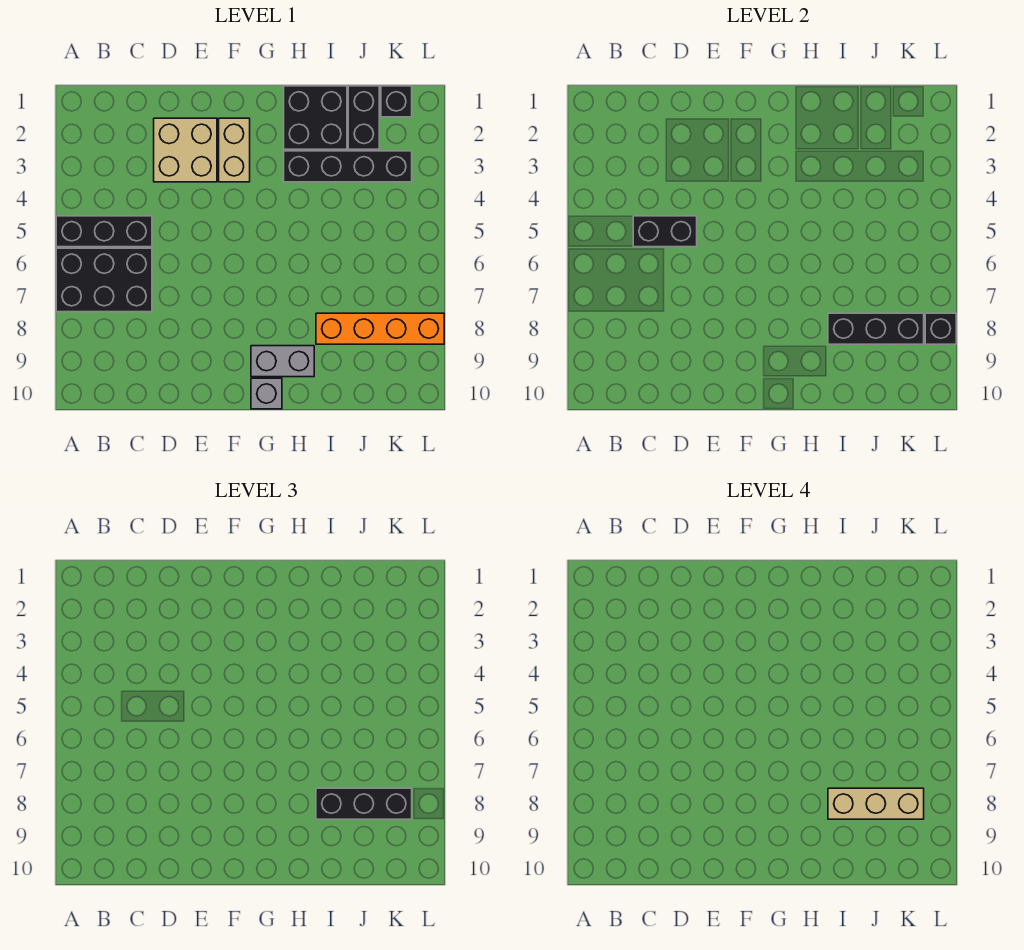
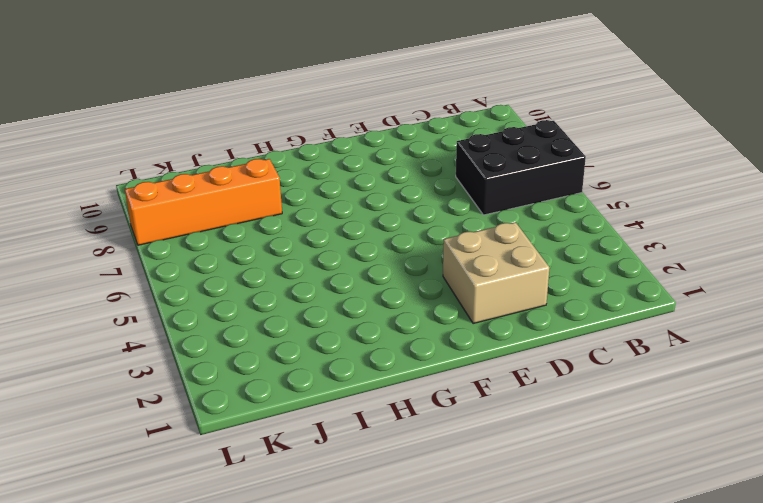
none -> black 1x3 brick [56,216,152,247]
none -> tan 1x2 brick [219,118,250,182]
none -> grey 1x2 brick [251,346,314,377]

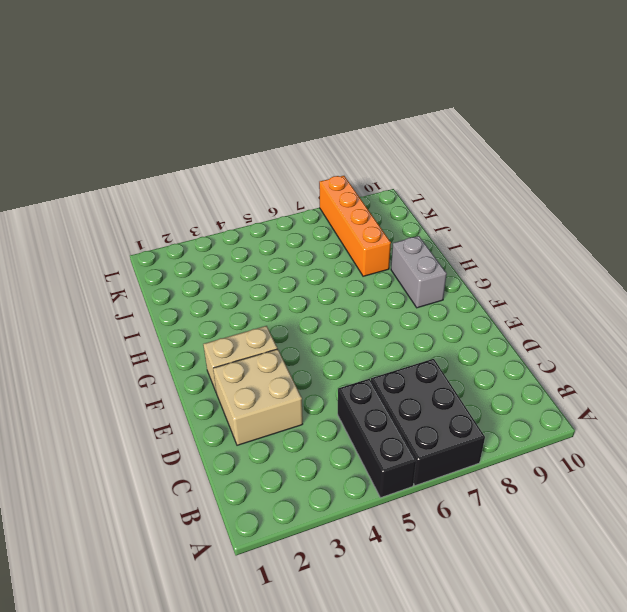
none -> grey 1x1 brick [251,378,282,409]
none -> black 2x2 brick [284,86,347,149]
none -> black 1x4 brick [284,151,412,182]

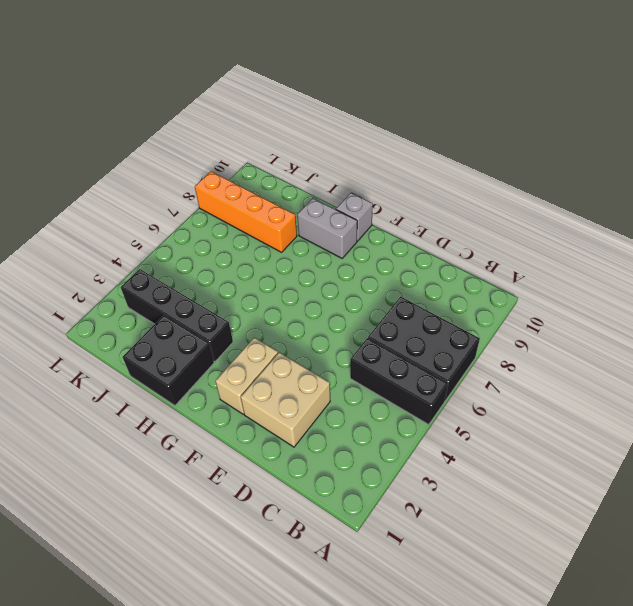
none -> black 1x2 brick [348,86,379,149]
none -> black 1x1 brick [381,86,412,117]
none -> black 1x2 brick [633,216,697,247]

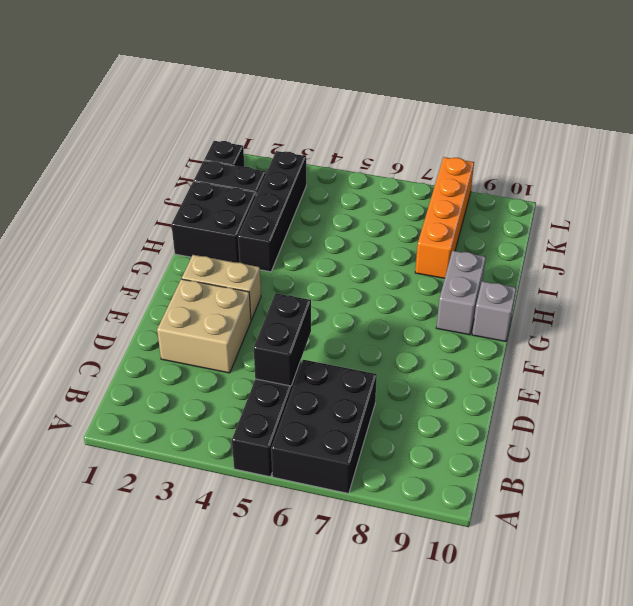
none -> black 1x3 brick [828,313,924,344]
none -> black 1x1 brick [925,313,956,344]
none -> black 1x3 brick [316,788,412,819]

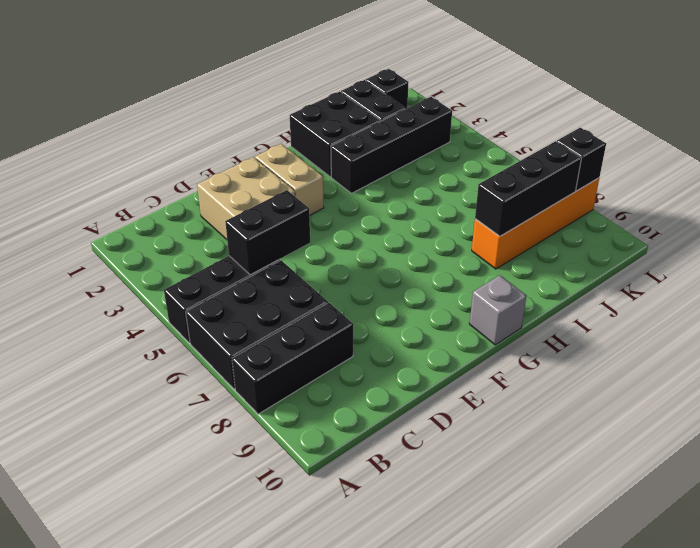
black 1x3 brick [232,303,353,414] -> black 1x3 brick moved to [316,788,412,819]
none -> grey 1x2 brick [251,346,314,377]
none -> tan 1x3 brick [828,788,924,819]

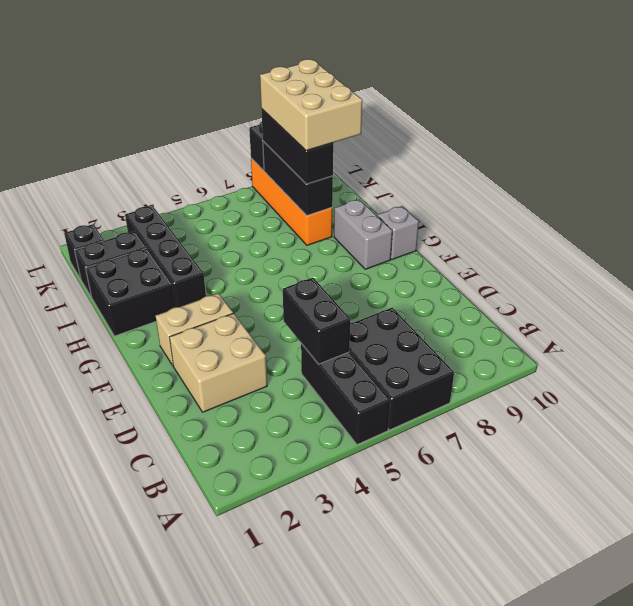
tan 2x3 brick [260,59,362,151] -> tan 1x3 brick [828,788,924,819]

